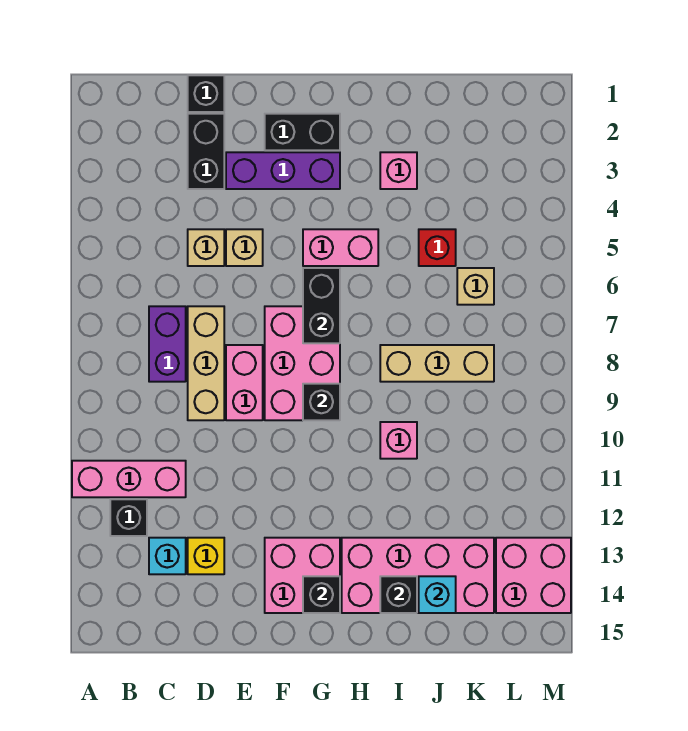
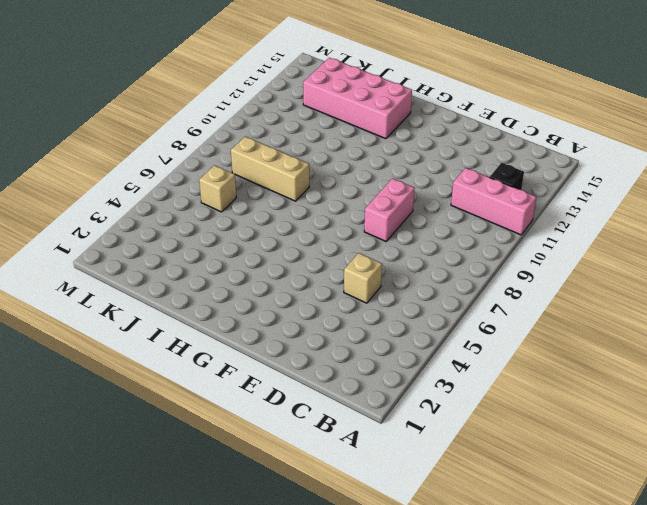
none -> purple 1x2 brick [149,306,186,382]
none -> cyan 1x1 brick [149,538,186,574]
none -> black 1x1 brick [188,75,224,112]

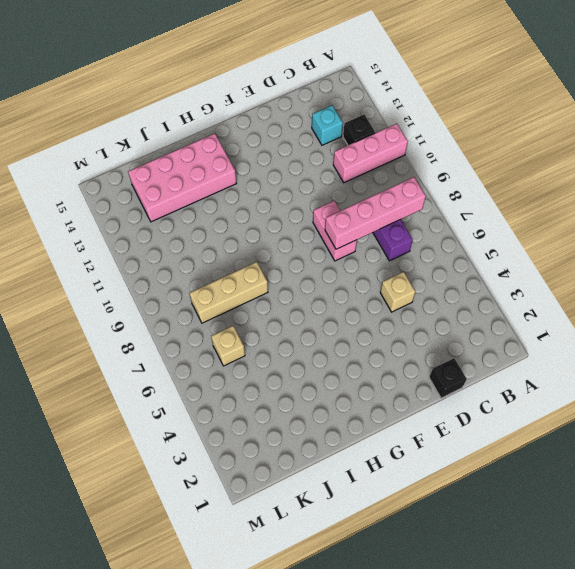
pink 1x4 brick [325,177,426,249] -> none
none -> black 1x2 brick [188,114,224,189]
none -> tan 1x3 brick [188,306,224,420]
none -> yellow 1x1 brick [188,538,224,574]

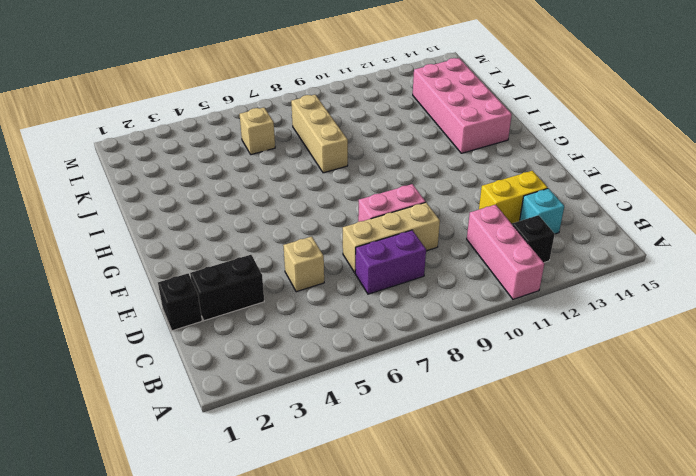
yellow 1x2 brick [479,171,548,224] -> yellow 1x1 brick [188,538,224,574]
none -> purple 1x3 brick [226,152,340,189]
none -> tan 1x1 brick [226,229,263,266]
none -> black 1x2 brick [265,114,340,150]

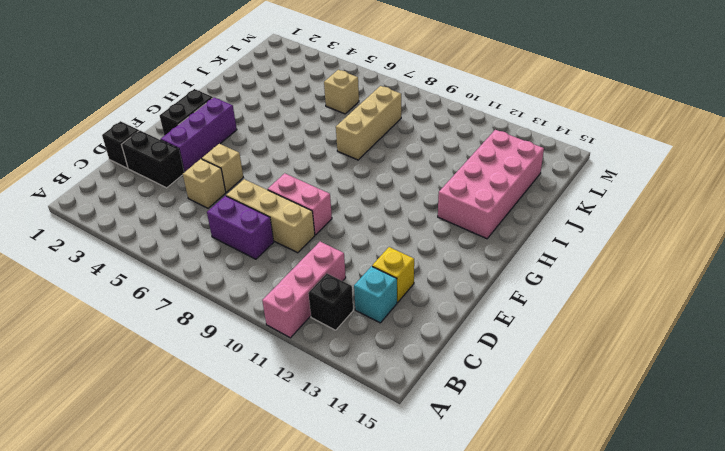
none -> pink 2x3 brick [265,306,340,420]
none -> pink 2x2 brick [265,538,340,613]
none -> pink 1x2 brick [303,229,378,266]

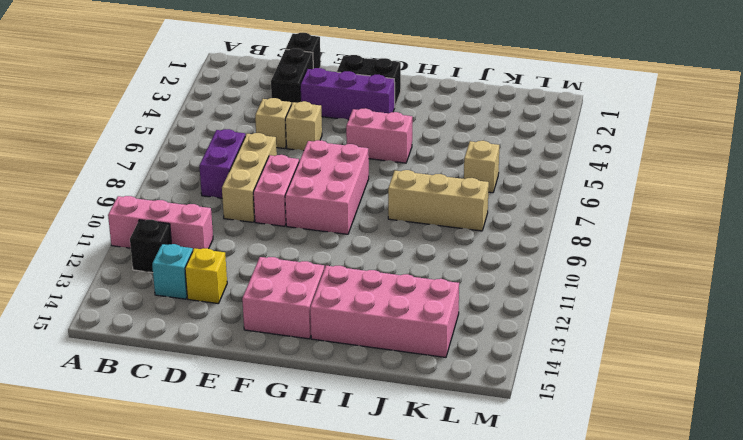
none -> pink 1x1 brick [380,152,417,189]
none -> pink 1x1 brick [380,422,417,459]
none -> red 1x1 brick [419,229,456,266]

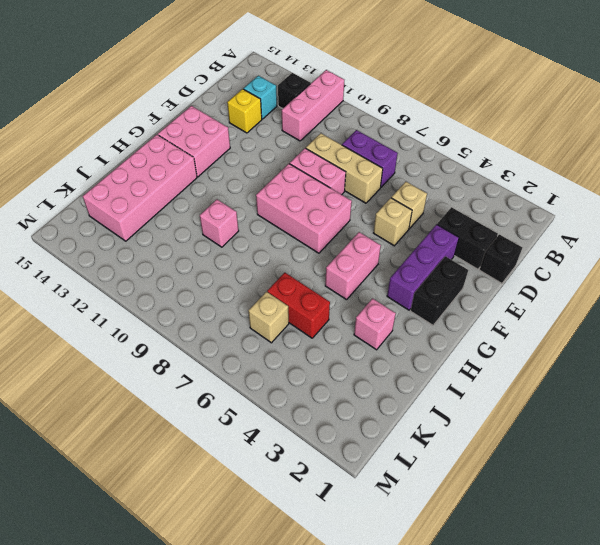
red 1x2 brick [267,273,330,338] -> red 1x1 brick [419,229,456,266]
none -> tan 1x3 brick [380,345,494,382]
none -> pink 2x2 brick [496,538,571,613]
none -> black 1x2 brick [303,268,340,343]

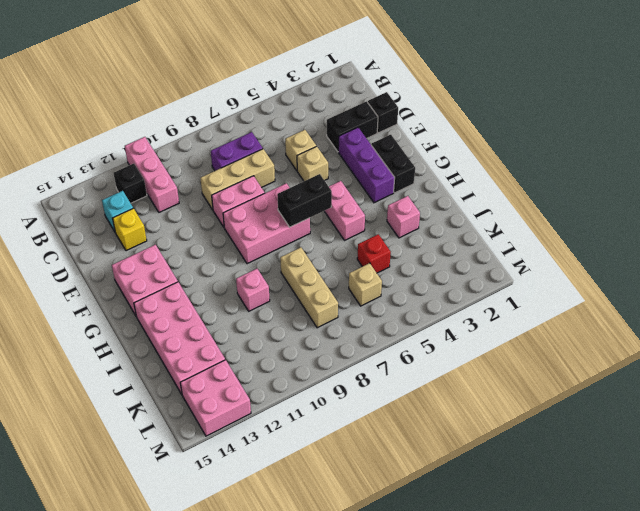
none -> black 1x1 brick [303,384,340,420]
none -> black 1x1 brick [303,576,340,613]
none -> black 1x1 brick [380,576,417,613]

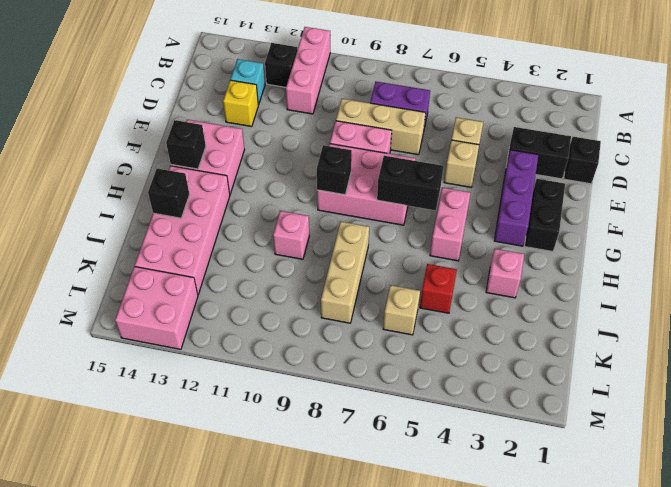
none -> cyan 1x1 brick [419,576,456,613]

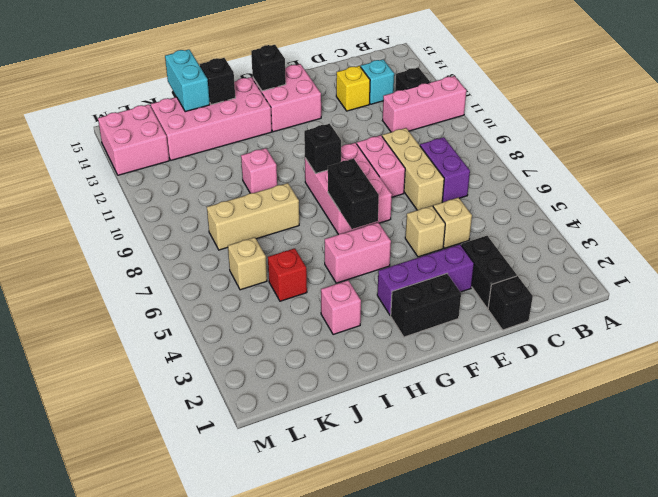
cyan 1x2 brick [165,49,210,112] -> cyan 1x1 brick [419,576,456,613]

